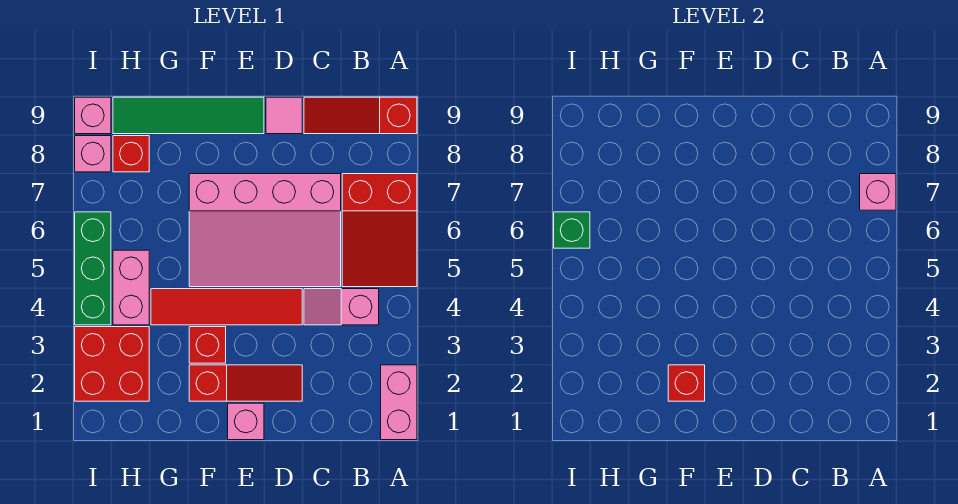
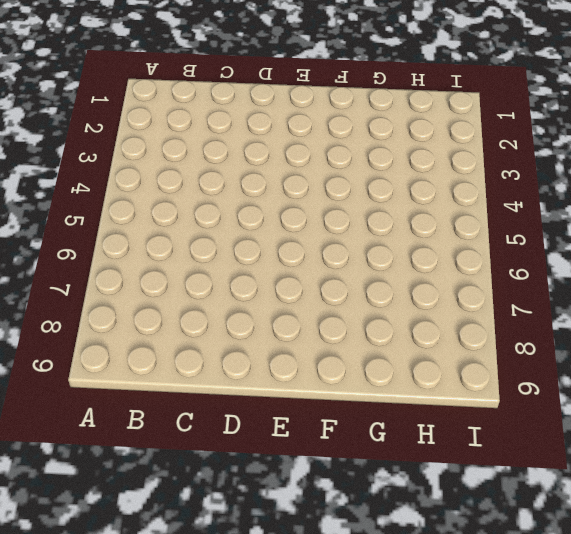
none -> pink 1x2 brick [381,365,417,440]
none -> red 2x3 slope [342,174,417,287]
none -> red 1x3 slope [304,97,417,134]

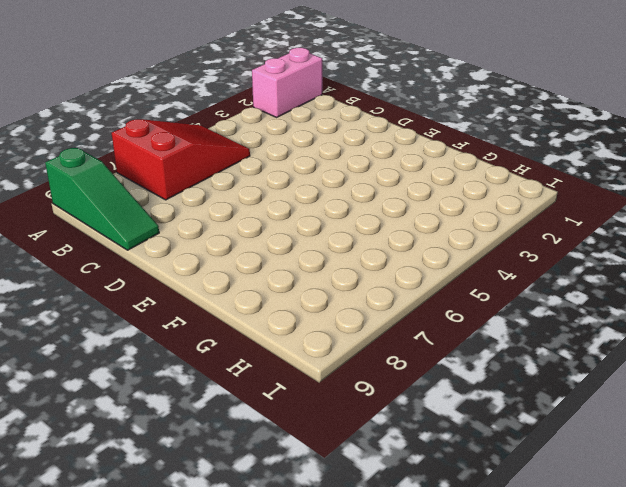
green 1x3 slope [45,148,159,250] -> red 1x3 slope [304,97,417,134]
none -> pink 1x2 slope [304,289,379,325]
none -> pink 3x4 slope [189,174,341,287]
none -> red 1x3 slope [189,365,302,401]

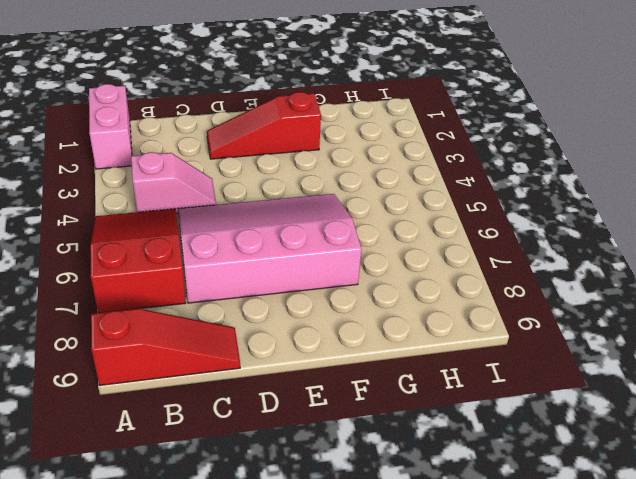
none -> red 1x4 tile [151,289,302,325]
none -> pink 1x1 tile [266,97,302,134]
none -> pink 1x1 brick [228,403,264,440]

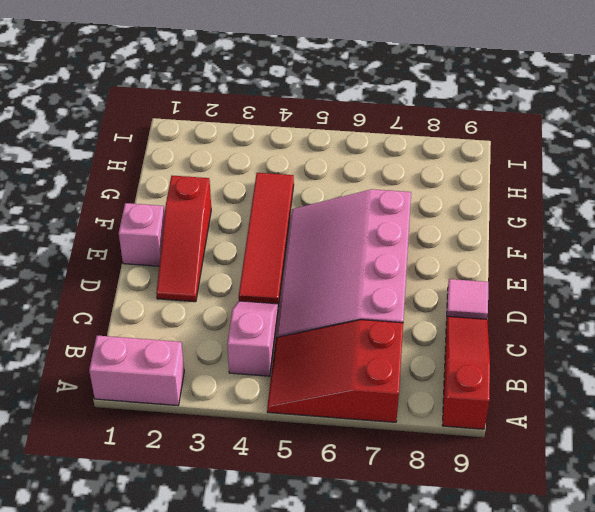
none -> green 1x4 tile [113,97,264,134]
none -> red 1x1 brick [189,327,226,363]
none -> red 2x2 brick [75,327,149,401]

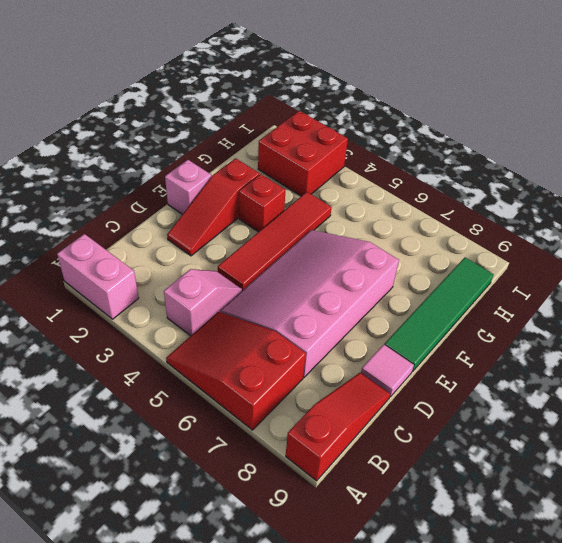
none -> pink 1x2 brick [113,250,149,325]
none -> red 1x1 brick [113,136,149,172]
none -> green 1x3 brick [75,212,111,325]

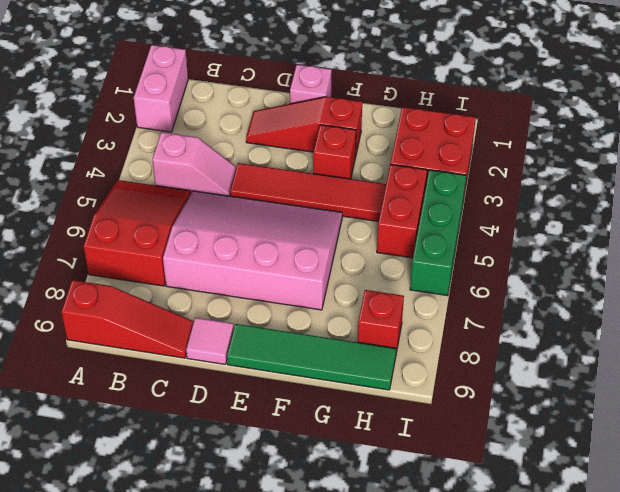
red 1x2 brick [377,165,427,258] -> pink 1x2 brick [113,250,149,325]
none -> pink 1x1 brick [75,136,111,172]
none -> pink 1x1 brick [75,97,111,134]
none -> pink 1x1 brick [860,174,896,210]

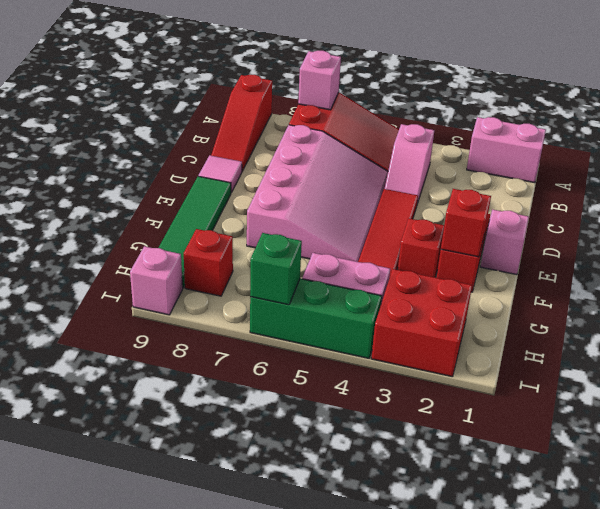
none -> pink 1x1 brick [75,136,111,172]

